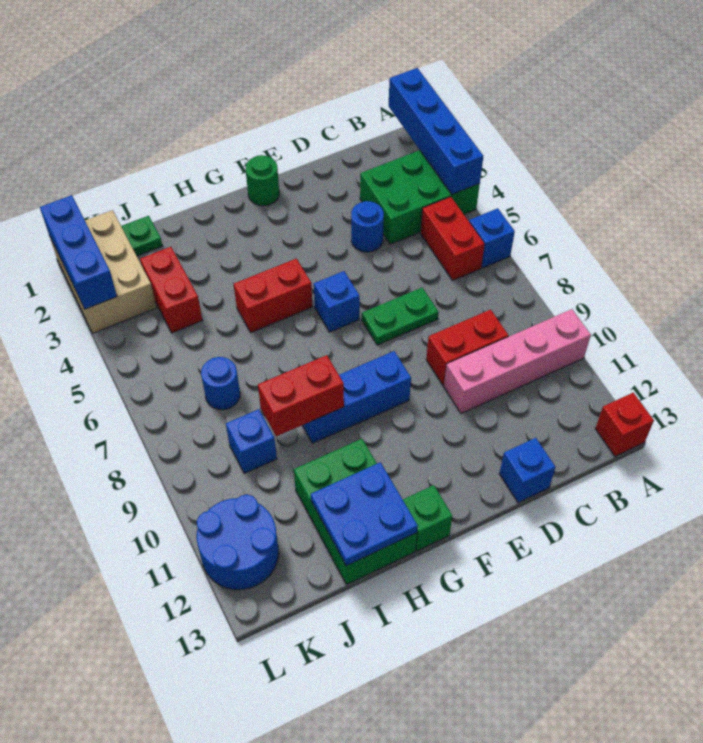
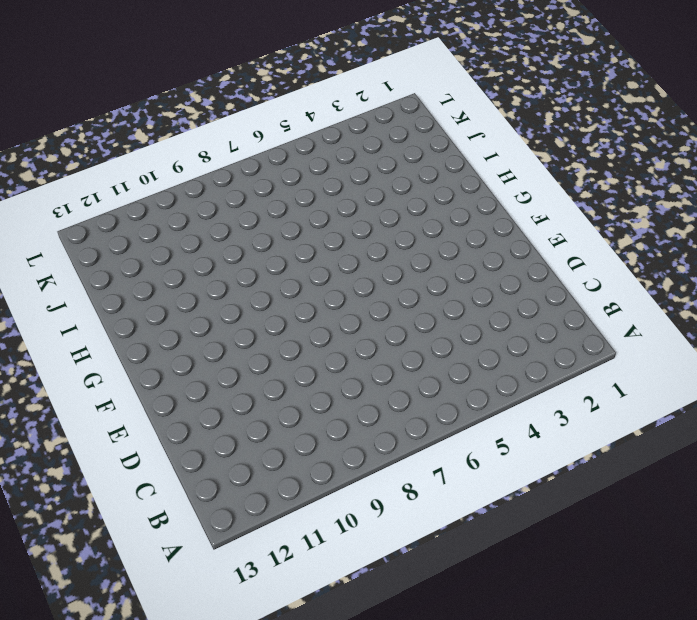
none -> green 2x3 brick [360,150,480,244]
none -> blue 1x1 brick [469,208,515,268]
none -> pink 1x4 brick [444,309,591,413]

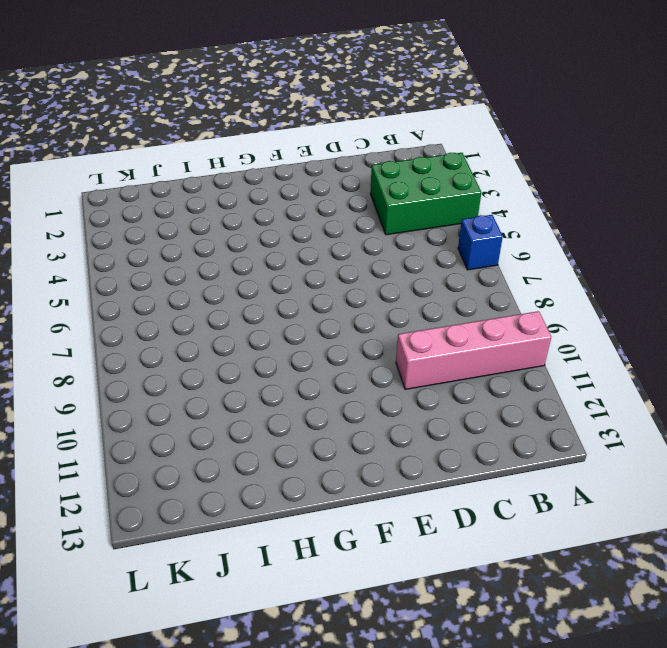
none -> red 1x1 brick [595,393,654,456]
none -> red 1x2 brick [420,197,485,280]
none -> red 1x2 brick [426,310,508,385]

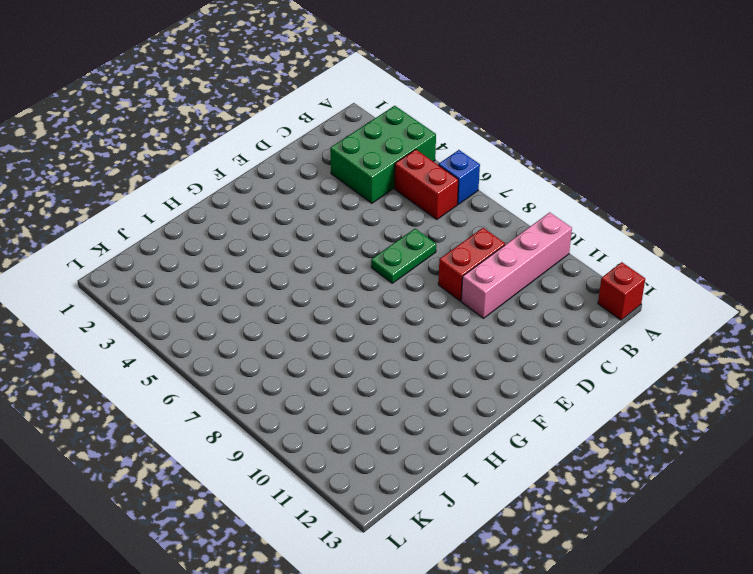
none -> blue 1x1 round brick [351,201,384,252]
none -> blue 1x1 brick [499,438,555,503]
none -> green 1x1 round brick [245,155,279,206]

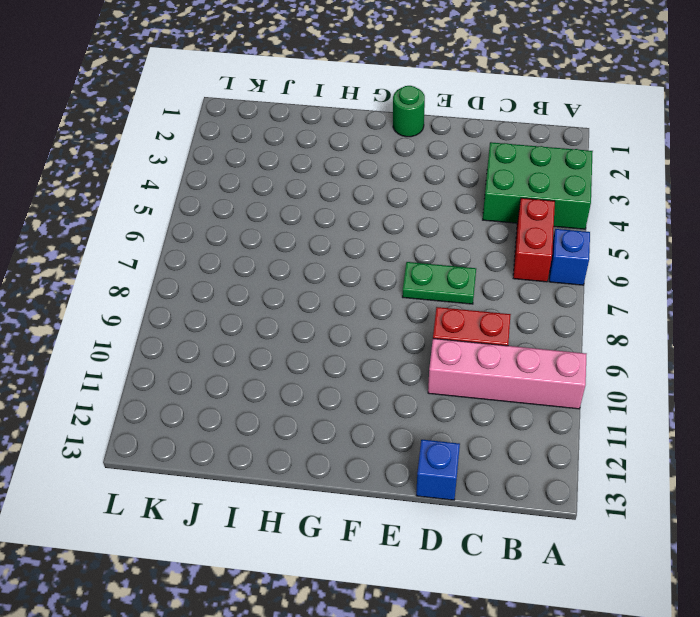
none -> red 1x1 brick [595,393,654,456]
none -> blue 1x1 round brick [351,201,384,252]
none -> blue 1x1 brick [314,271,360,332]

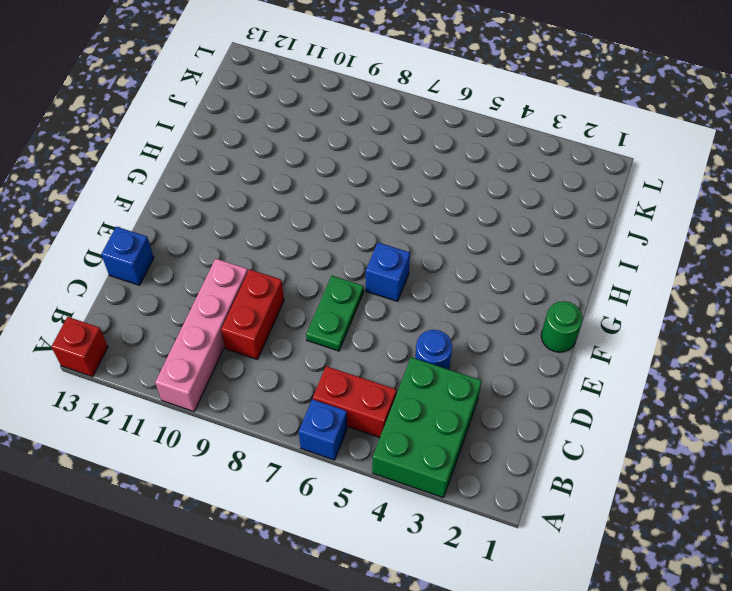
none -> blue 1x3 brick [302,351,411,443]
none -> red 1x2 brick [234,258,313,332]
none -> green 1x1 brick [403,485,452,551]

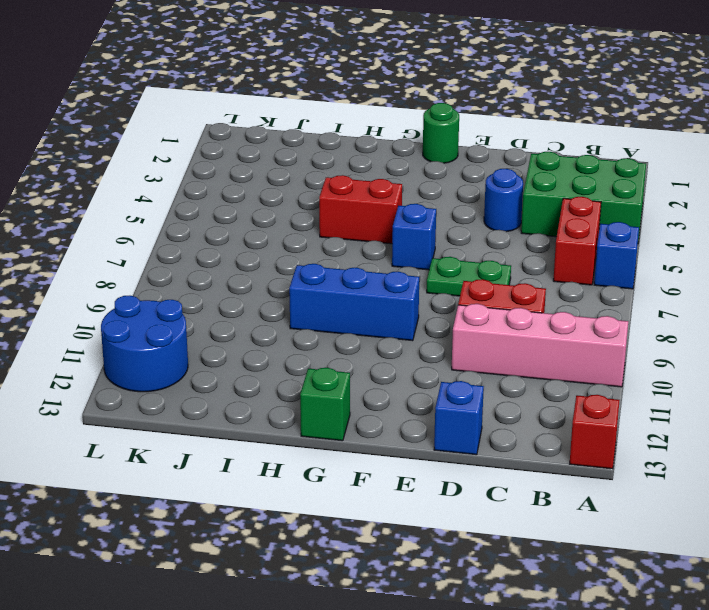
none -> green 2x3 brick [294,439,417,585]
none -> green 1x1 plate [121,216,162,256]
none -> red 1x2 brick [140,247,202,333]

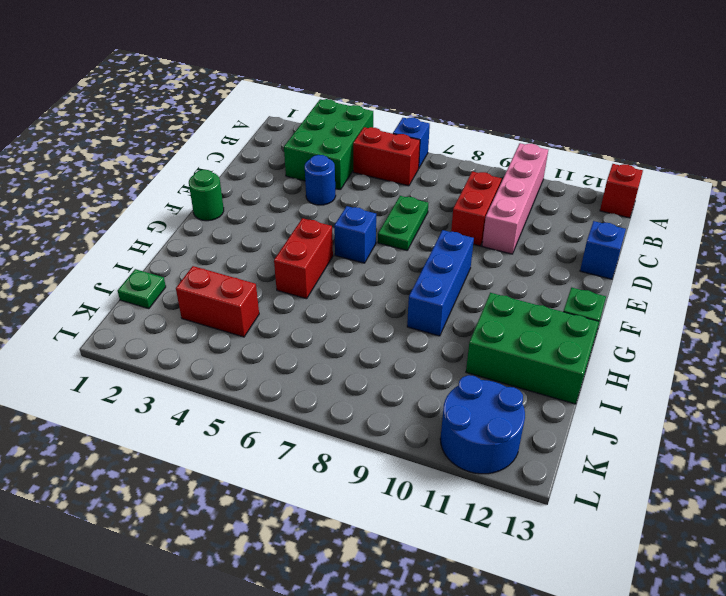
none -> blue 1x1 round brick [201,357,240,410]
none -> blue 1x1 brick [226,409,277,474]
none -> tan 2x3 brick [50,210,157,333]

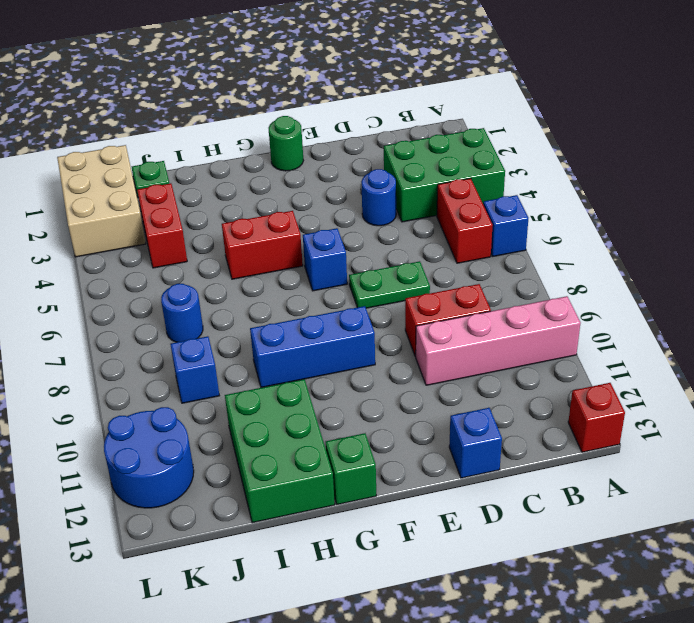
none -> blue 1x4 brick [389,68,483,194]
none -> red 1x2 brick [258,355,344,436]
none -> blue 2x2 plate [311,462,418,566]

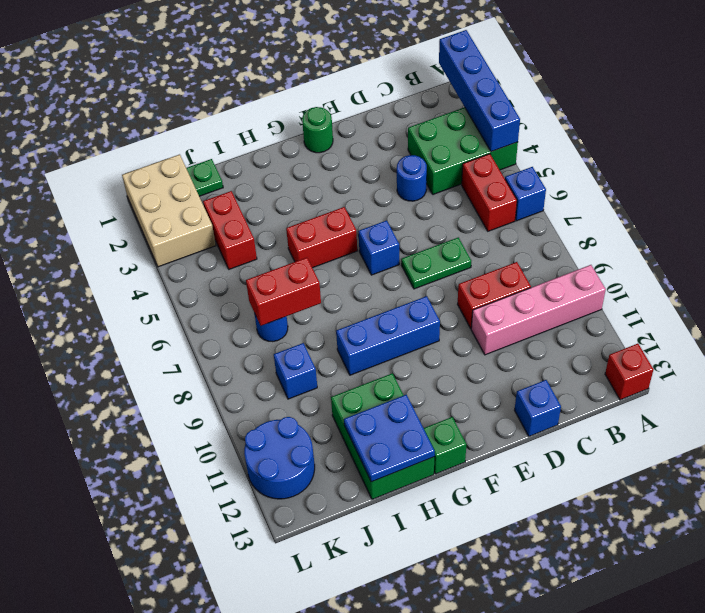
red 1x2 brick [246,258,321,326] -> red 1x2 brick moved to [258,355,344,436]
none -> blue 1x3 brick [40,195,117,309]

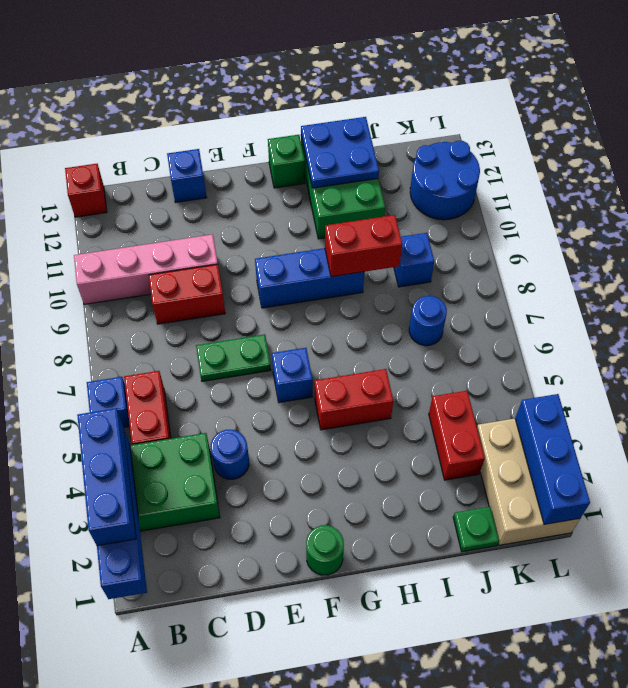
blue 1x3 brick [77,408,136,546] -> none

